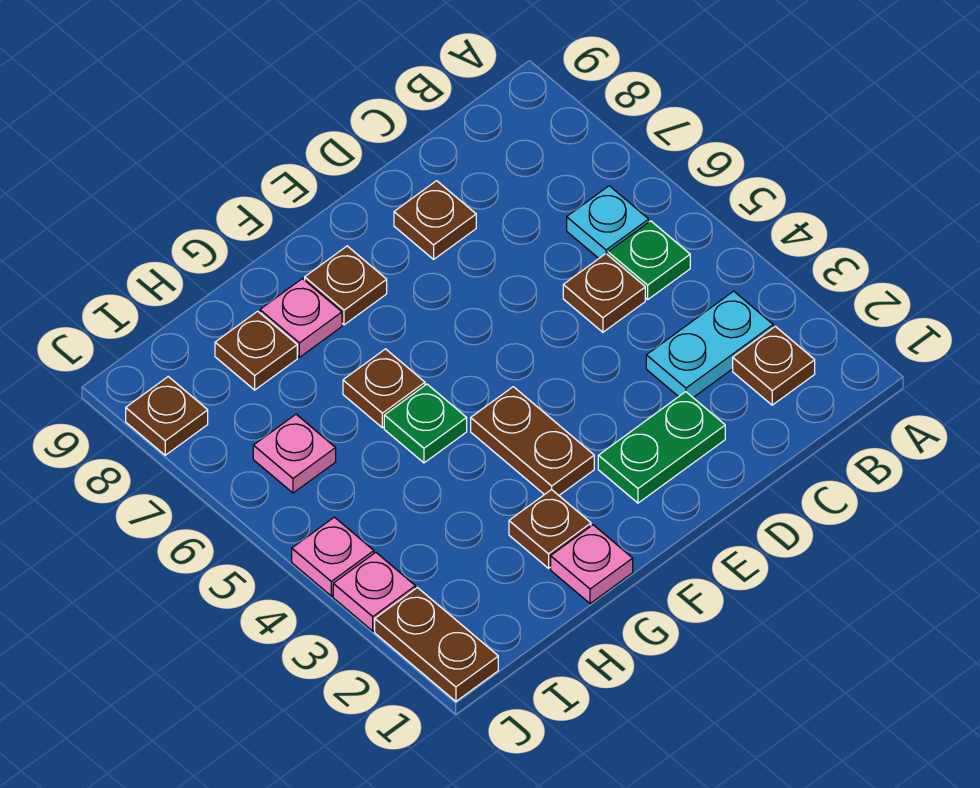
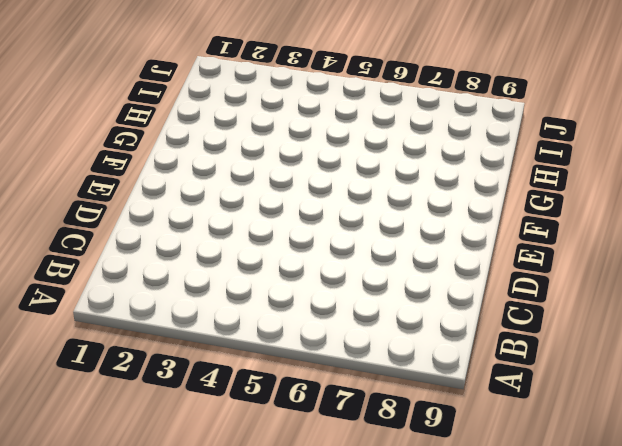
none -> brown 1x1 plate [733,326,815,405]
none -> cyan 1x2 plate [646,291,773,397]
none -> green 1x1 plate [608,221,690,300]

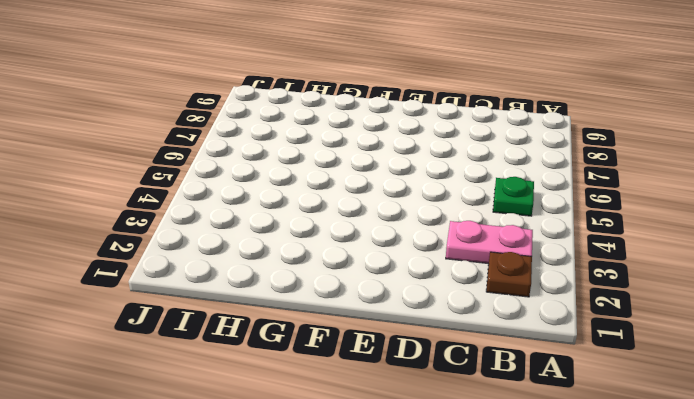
pink 1x2 plate [446,221,533,264] -> cyan 1x2 plate [646,291,773,397]
none -> cyan 1x1 plate [567,186,649,258]
none -> brown 1x1 plate [563,254,645,332]
none -> green 1x2 plate [598,392,725,503]

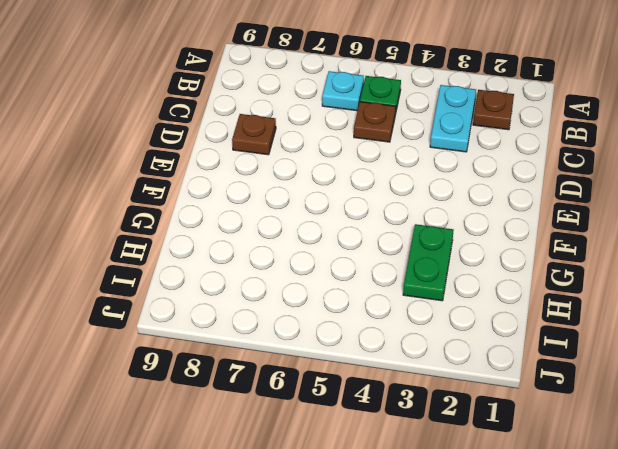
green 1x2 plate [403,224,454,301] -> green 1x2 plate moved to [598,392,725,503]
none -> brown 1x2 plate [471,387,594,495]
none -> brown 1x1 plate [305,246,387,325]
none -> pink 1x1 plate [551,525,633,604]

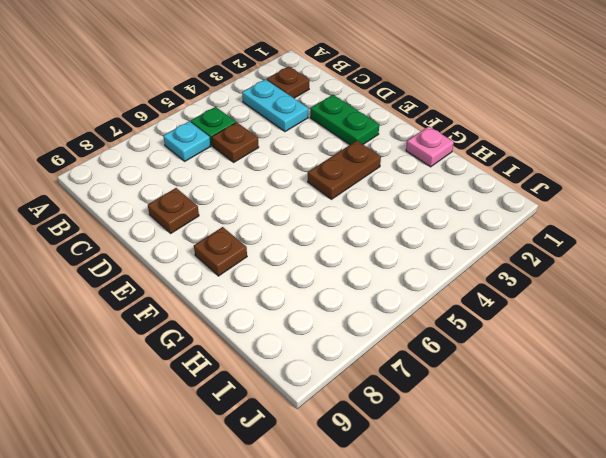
none -> brown 1x1 plate [509,490,591,568]
none -> green 1x1 plate [384,384,467,463]
none -> brown 1x1 plate [343,349,425,428]

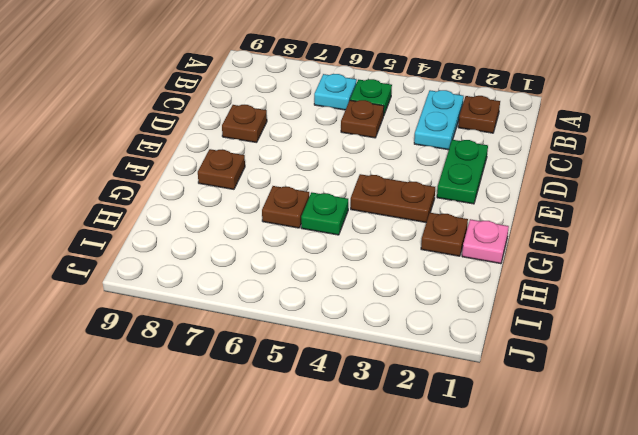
none -> pink 1x1 plate [260,279,342,357]
none -> brown 1x1 plate [215,311,297,390]
none -> pink 1x1 plate [253,414,336,493]

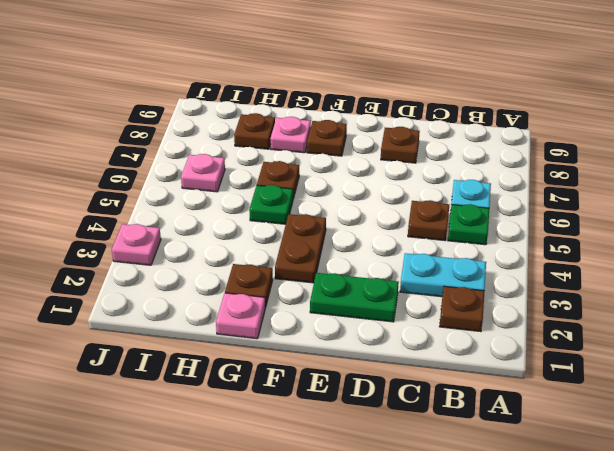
none -> brown 1x2 plate [375,588,498,701]
none -> pink 1x1 plate [292,517,374,596]
none -> brown 1x1 plate [126,377,208,455]

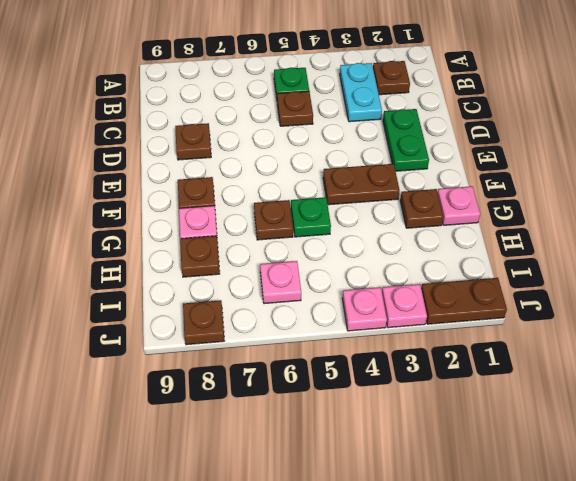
none -> cyan 1x1 plate [567,186,649,258]

